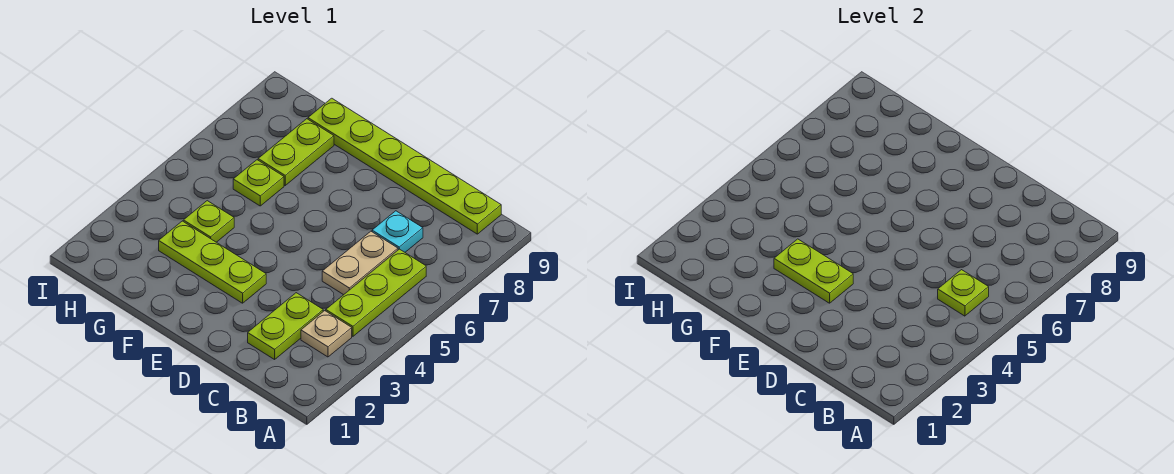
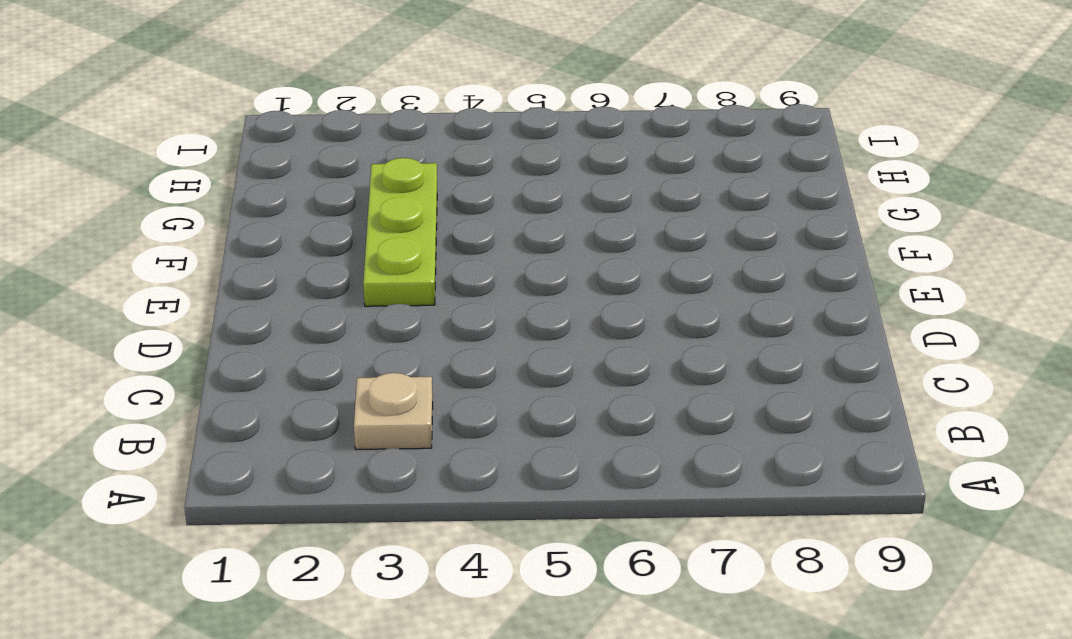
none -> lime 1x3 plate [326,249,426,336]
none -> lime 1x6 plate [308,98,501,234]
none -> lime 1x2 plate [248,293,323,359]

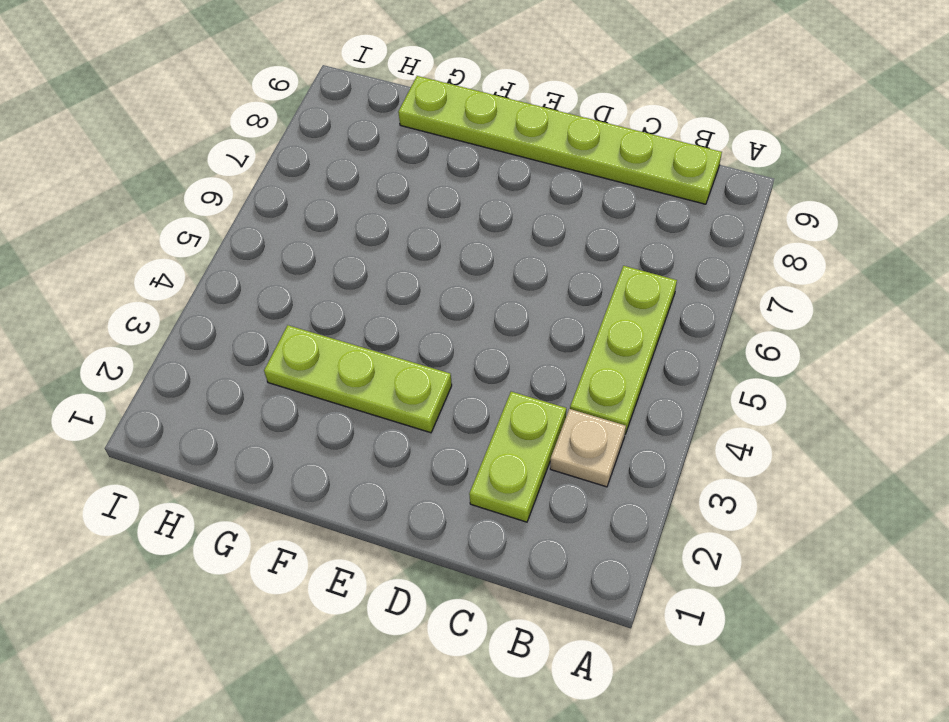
none -> tan 1x2 plate [322,231,398,295]
none -> cyan 1x1 plate [372,211,423,252]
none -> lime 1x1 plate [183,201,234,242]

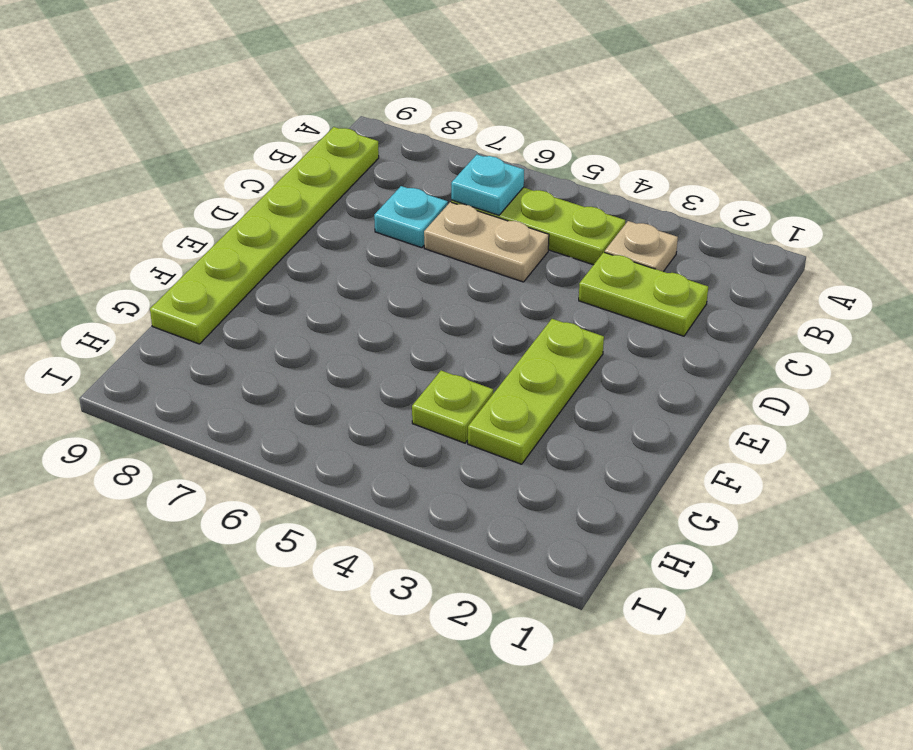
cyan 1x1 plate [451,155,524,215] -> none
none -> lime 1x1 plate [233,160,284,206]
none -> lime 1x2 plate [258,119,334,185]
none -> lime 1x1 plate [938,270,989,316]

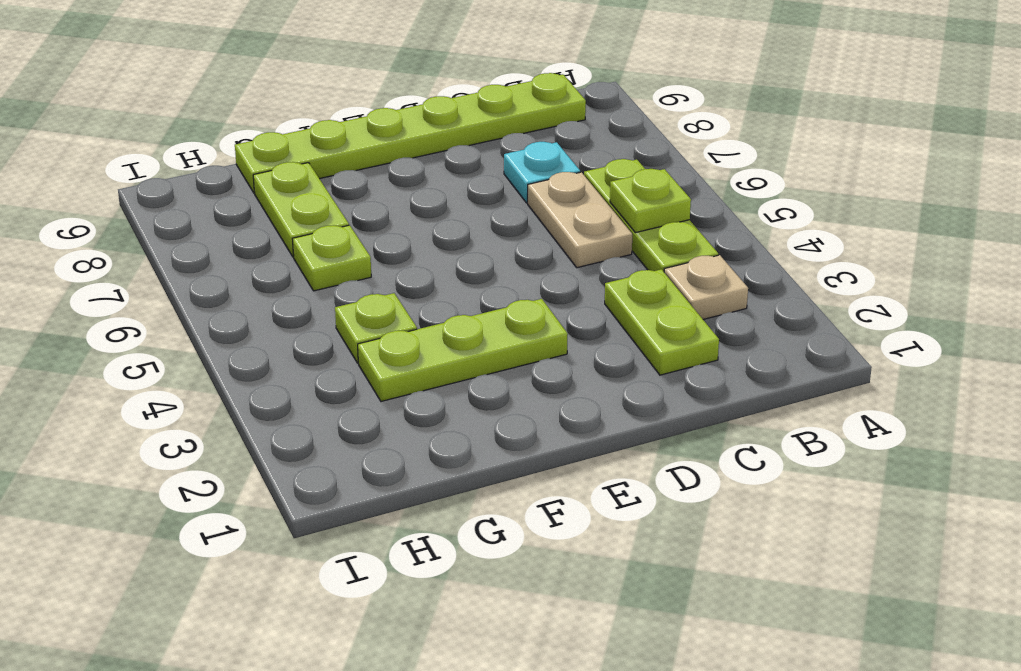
none -> lime 1x2 plate [774,239,853,303]

